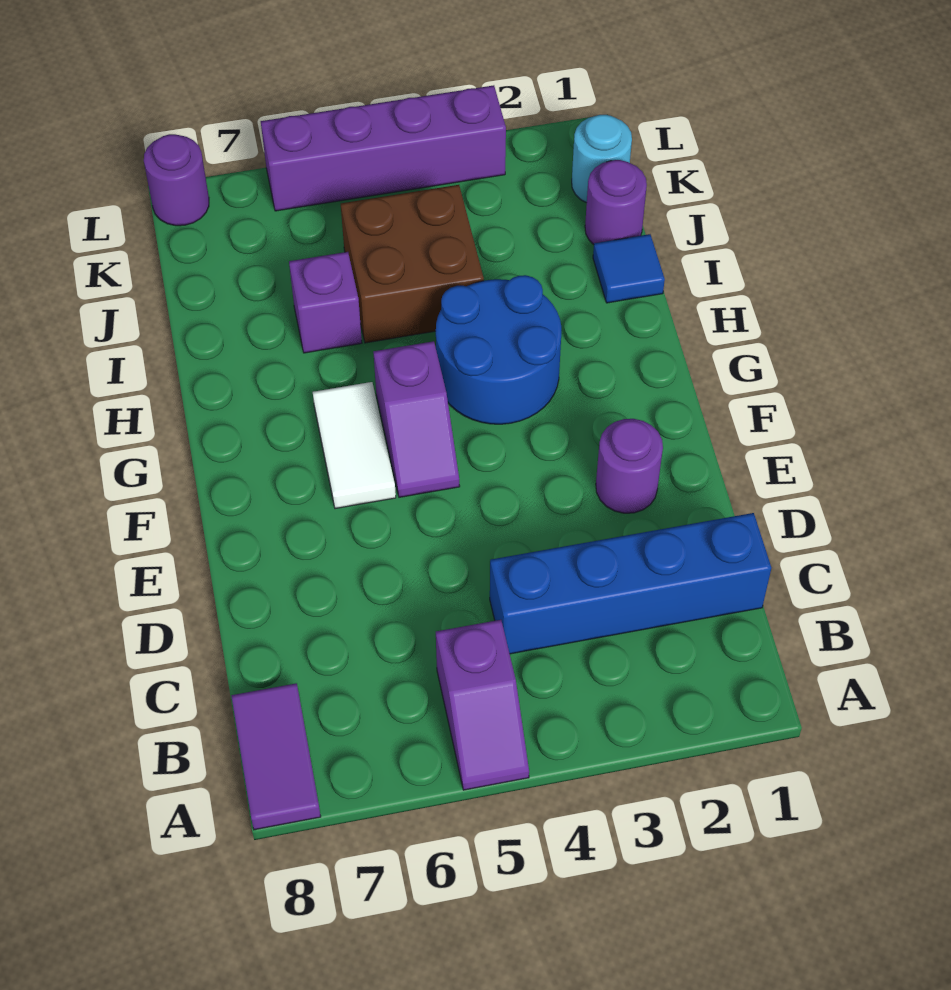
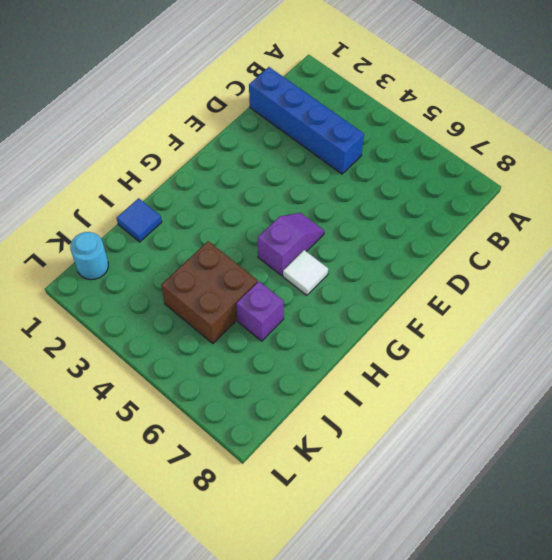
white 1x1 tile [283,250,328,295] -> white 1x2 tile [313,382,396,509]
none -> purple 1x2 slope [436,620,529,790]
none -> purple 1x2 tile [231,683,321,830]
none -> purple 1x1 round brick [596,419,663,513]

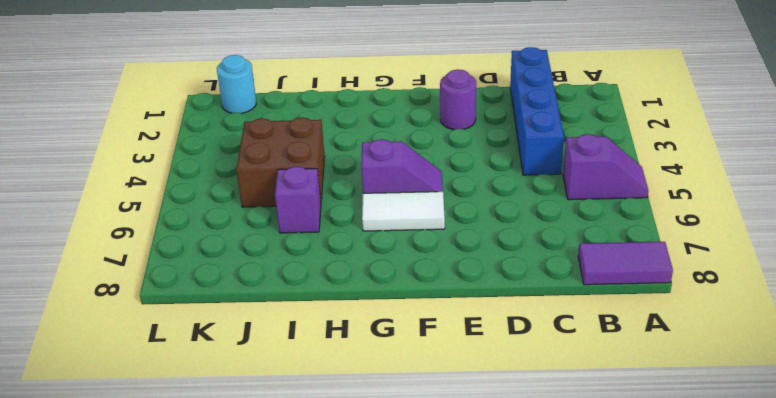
none -> blue 2x2 round brick [436,275,561,424]
none -> blue 1x1 tile [593,234,665,303]
none -> purple 1x1 round brick [585,160,647,244]

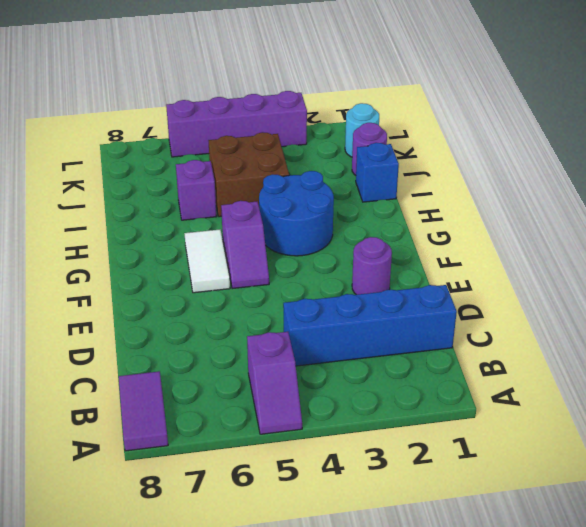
blue 1x1 brick [356,143,399,202] -> blue 1x1 tile [593,234,665,303]
none -> purple 1x1 round brick [144,134,209,226]

